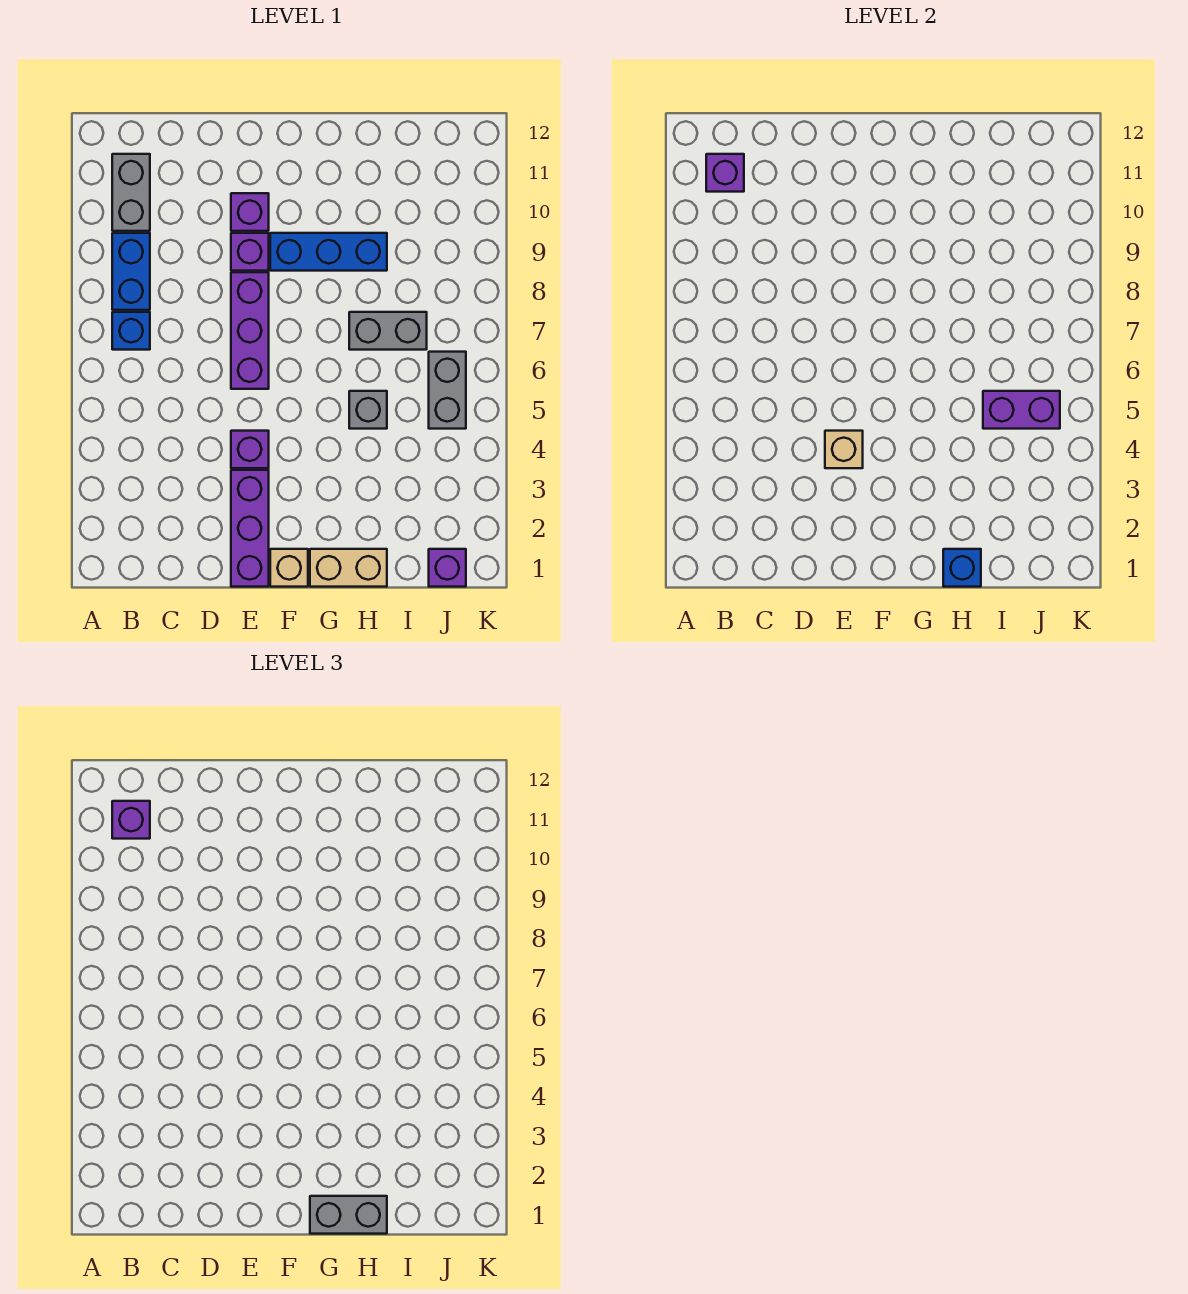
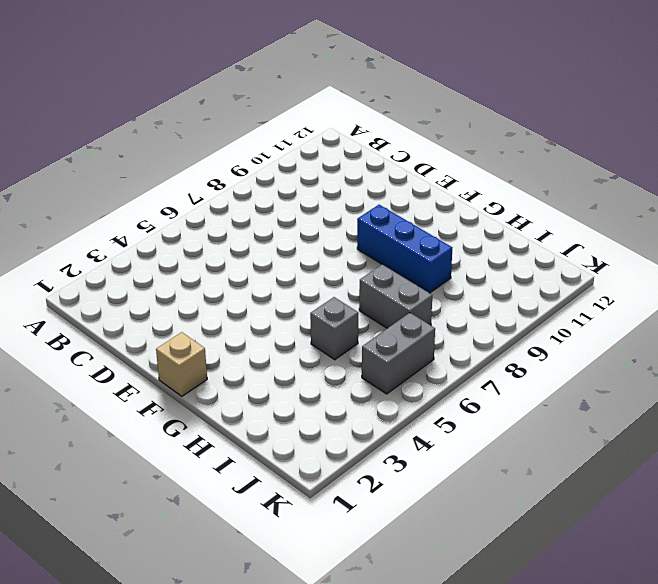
none -> blue 1x1 brick [112,312,150,350]
none -> blue 1x2 brick [112,233,150,310]
none -> grey 1x2 brick [112,154,150,231]

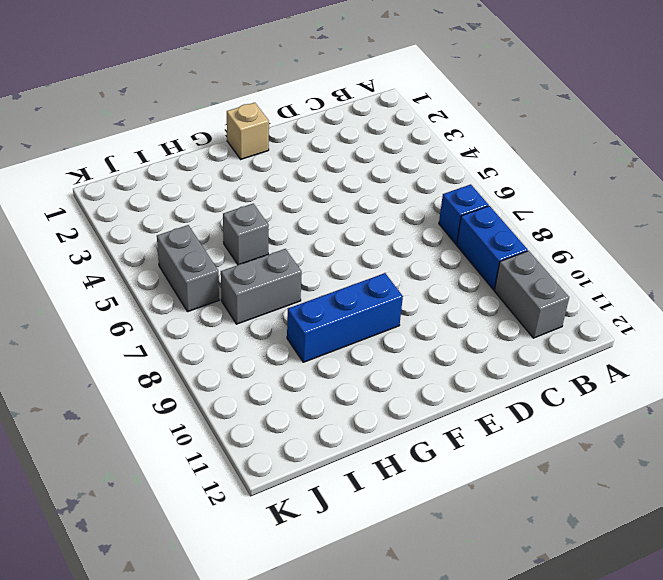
none -> purple 1x3 brick [231,470,269,587]
none -> purple 1x1 brick [231,431,269,468]
none -> purple 1x3 brick [231,272,269,389]

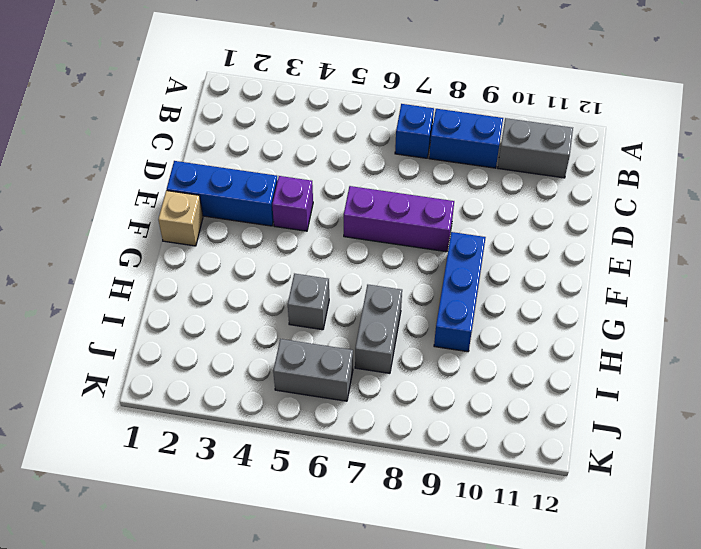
blue 1x3 brick [167,161,278,226] -> purple 1x3 brick [231,470,269,587]
none -> purple 1x1 brick [231,233,269,271]
none -> purple 1x1 brick [231,193,269,231]
none -> tan 1x2 brick [310,549,387,587]

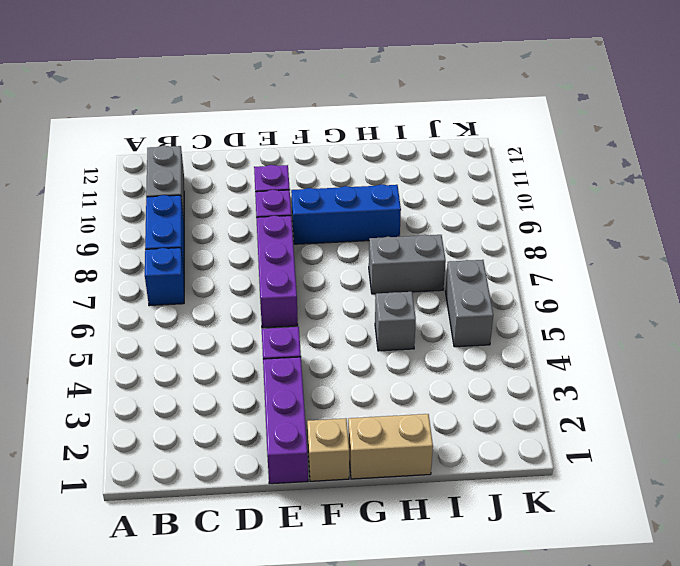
none -> purple 1x1 brick [429,549,466,587]
none -> purple 1x1 brick [706,154,744,192]
none -> tan 1x1 brick [825,431,863,468]

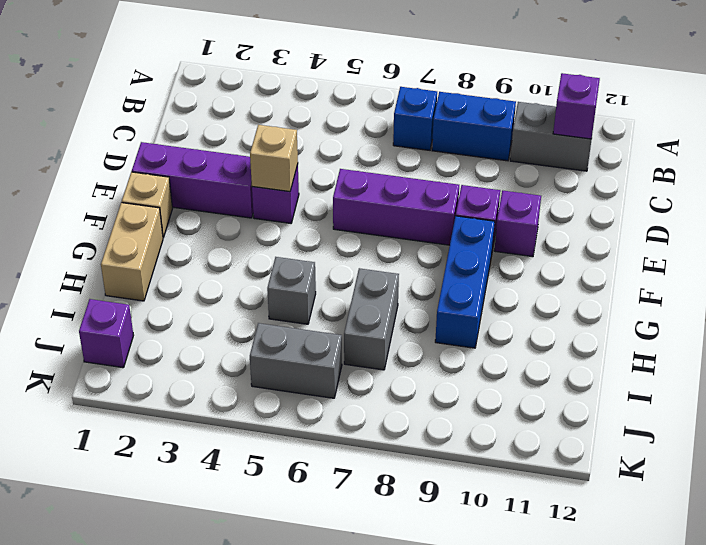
none -> blue 1x1 brick [943,549,981,587]
none -> purple 1x2 brick [983,391,1060,429]
none -> purple 1x1 brick [112,801,150,839]

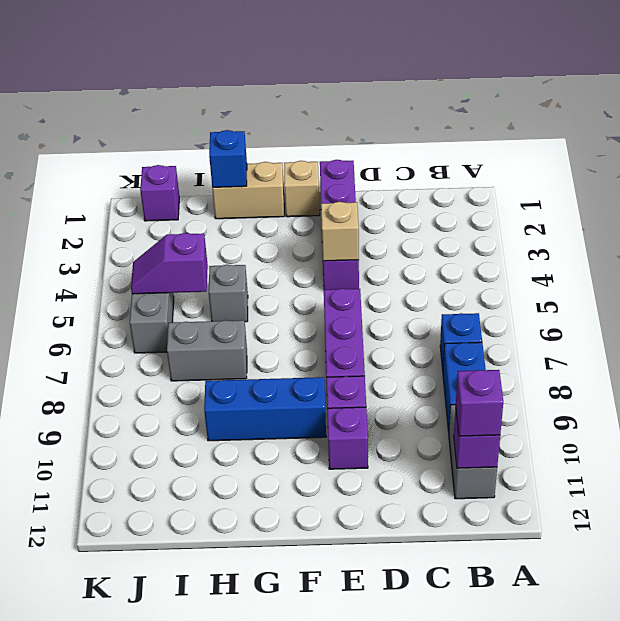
purple 1x2 slope [131,233,208,294] -> purple 1x2 brick [983,391,1060,429]
none -> grey 1x2 brick [310,1196,387,1234]

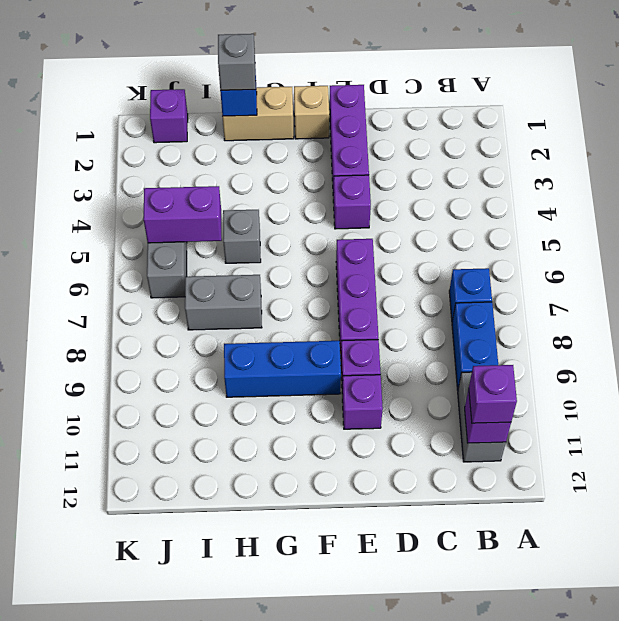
grey 1x1 brick [218,34,256,90] -> grey 1x2 brick [310,1196,387,1234]
none -> tan 1x1 brick [825,431,863,468]

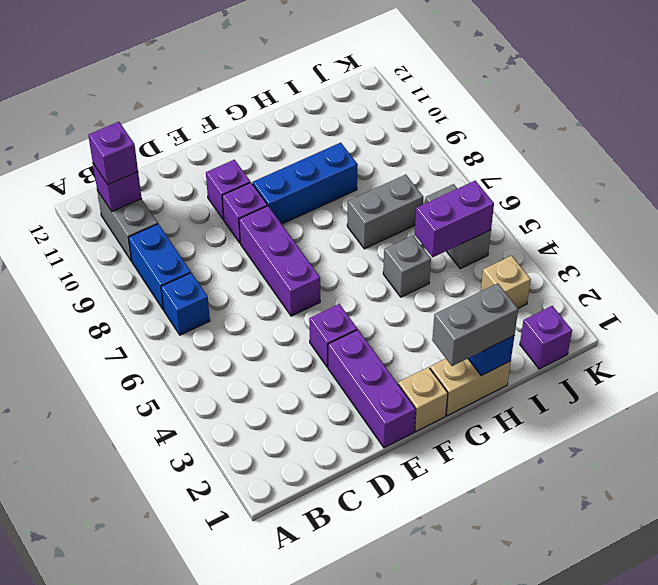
tan 1x1 brick [481,256,531,308] -> tan 1x1 brick moved to [825,431,863,468]

